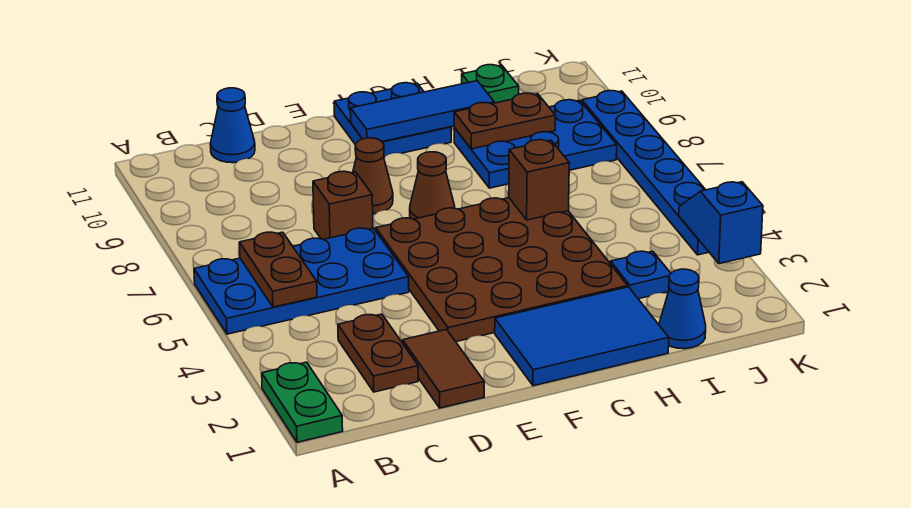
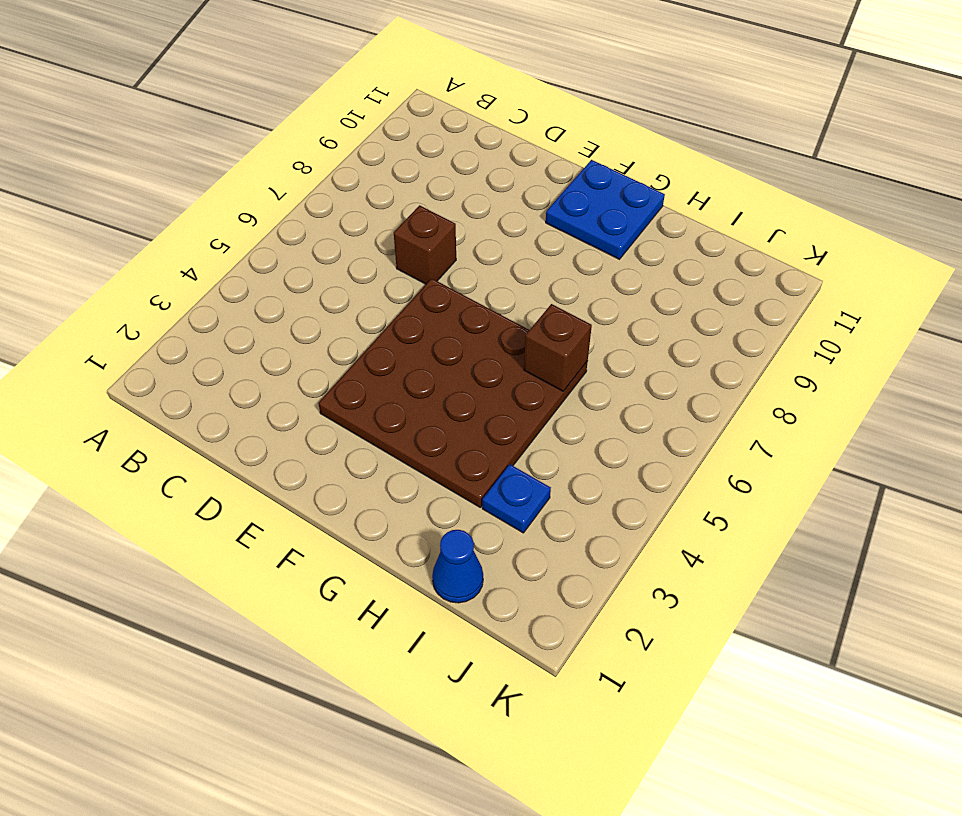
none -> green 1x2 plate [262,362,343,442]
none -> blue 2x4 plate [194,228,409,334]
none -> brown 1x2 plate [338,314,418,392]

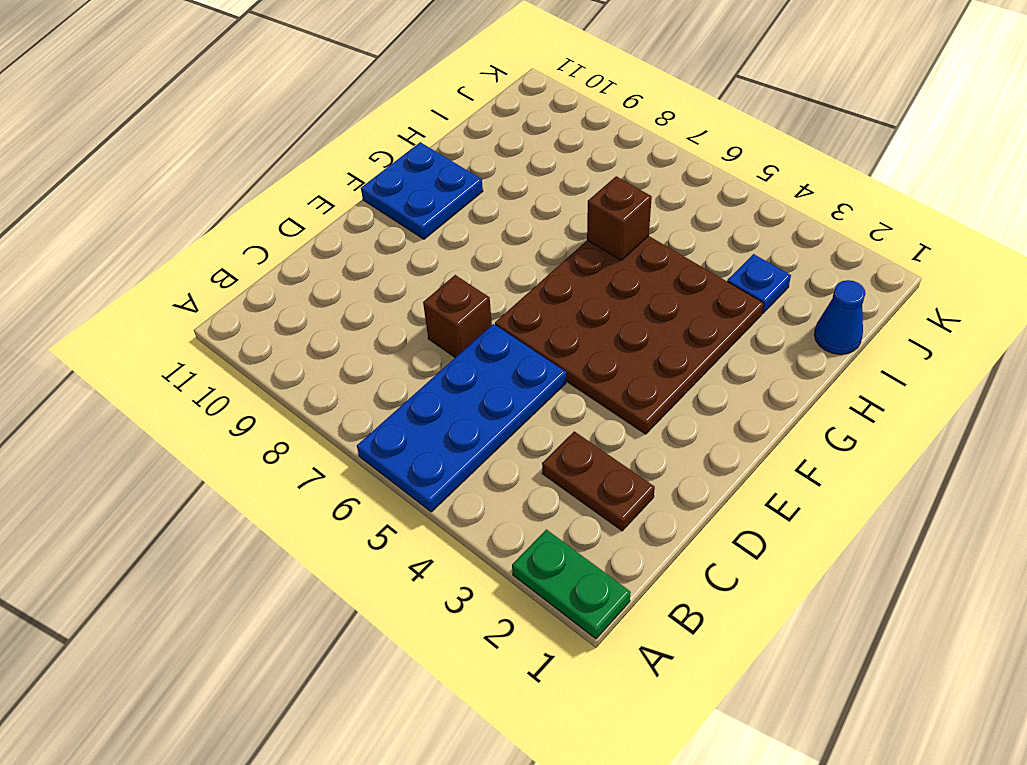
none -> blue 1x1 cone [210,88,255,163]
none -> brown 1x2 tile [403,330,484,408]
none -> brown 1x1 cone [353,138,393,214]

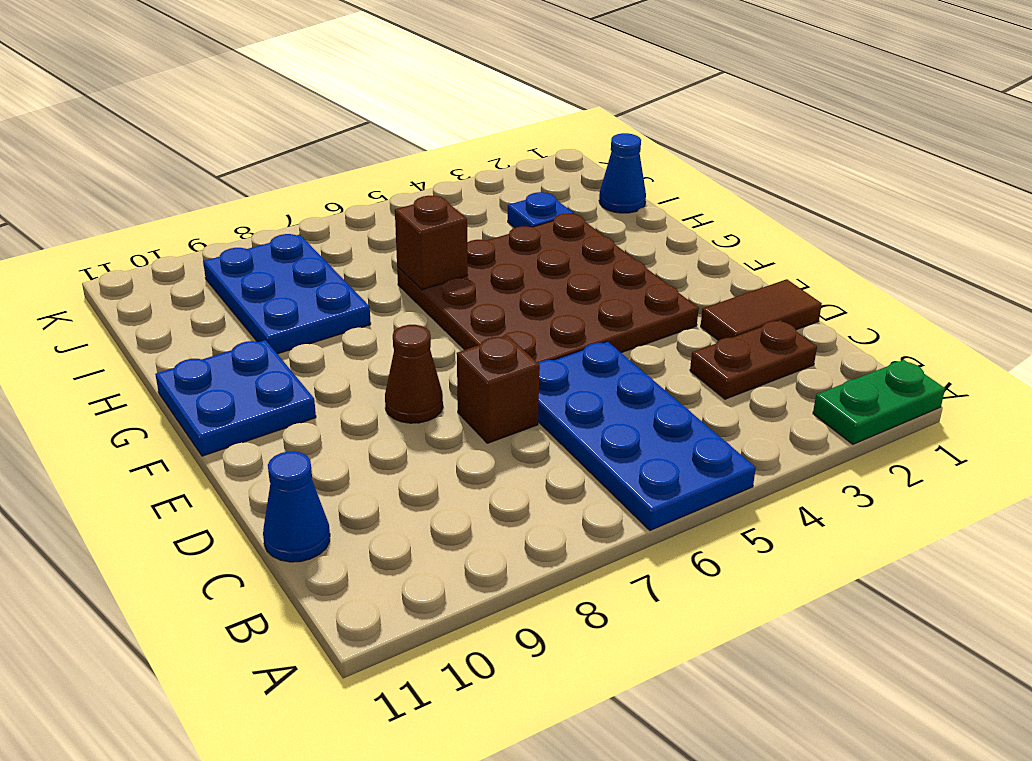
none -> blue 2x3 tile [495,287,669,386]
none -> brown 1x1 cone [410,152,455,219]
none -> green 1x1 plate [462,65,519,103]

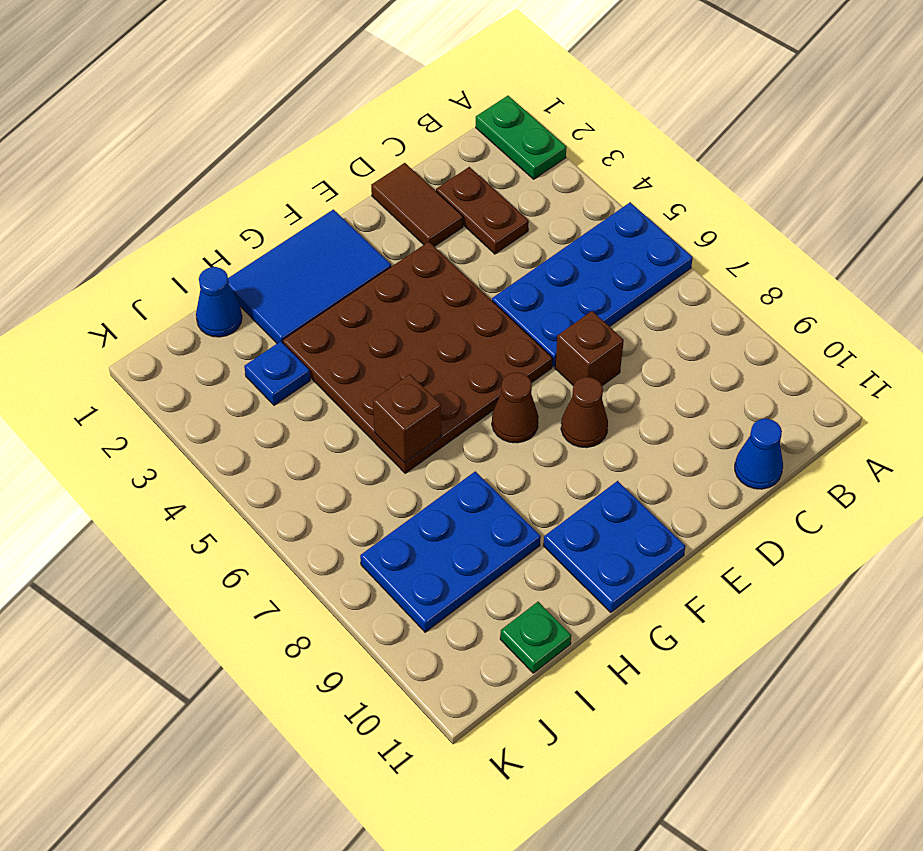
none -> blue 1x6 plate [582,91,709,255]
none -> brown 1x2 plate [239,232,317,307]
none -> blue 1x3 tile [351,81,494,142]

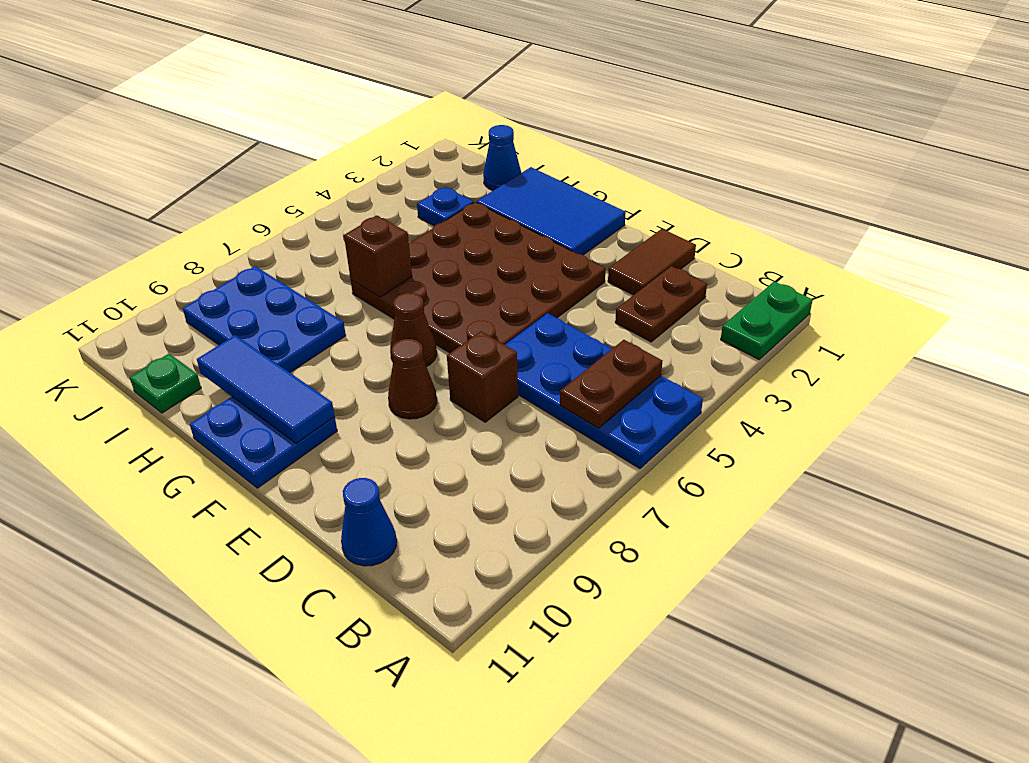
none -> blue 1x6 plate [582,91,709,255]
none -> brown 1x2 plate [454,93,555,149]
none -> blue 1x2 slope [679,182,763,264]

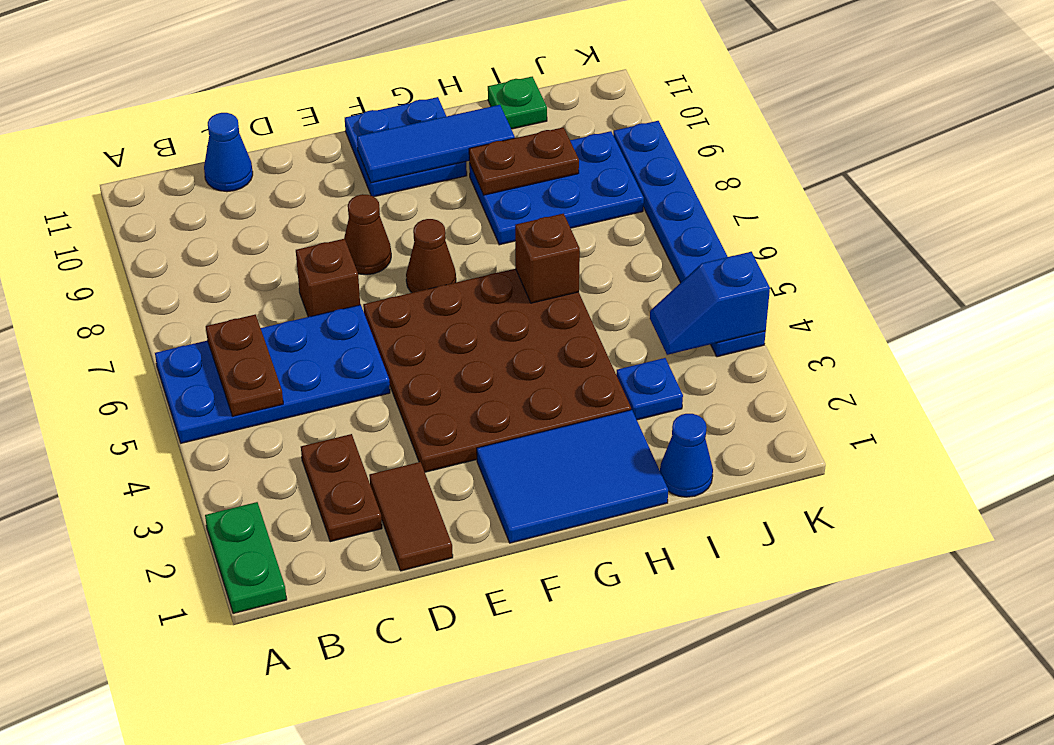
blue 1x2 slope [650,252,770,355] -> blue 1x2 slope turned to [679,182,763,264]

